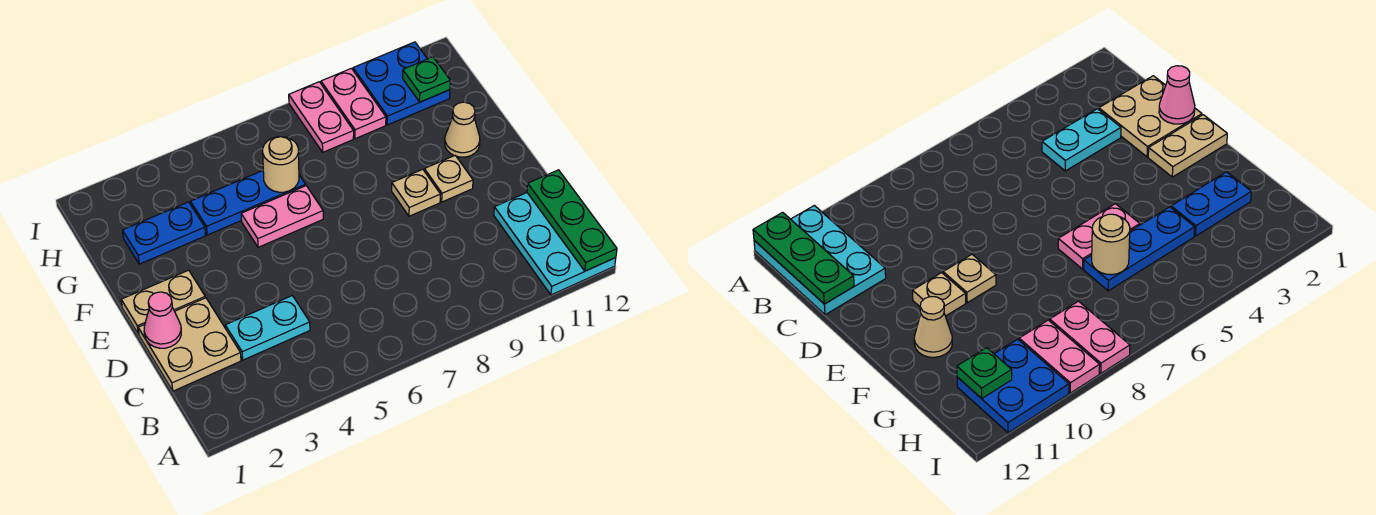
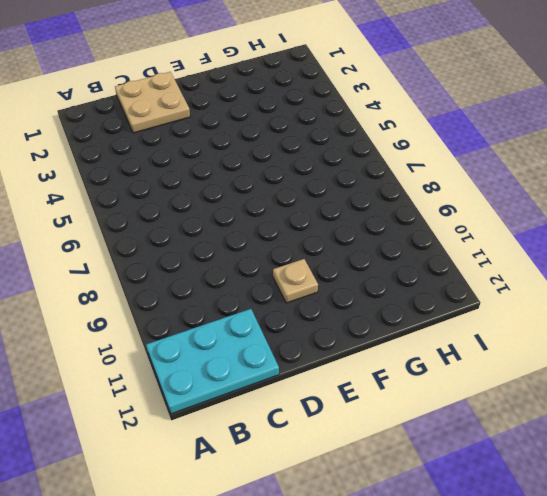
none -> cyan 1x2 plate [225,296,310,360]
none -> tan 1x2 plate [121,270,205,334]
none -> tan 1x1 plate [392,169,440,216]

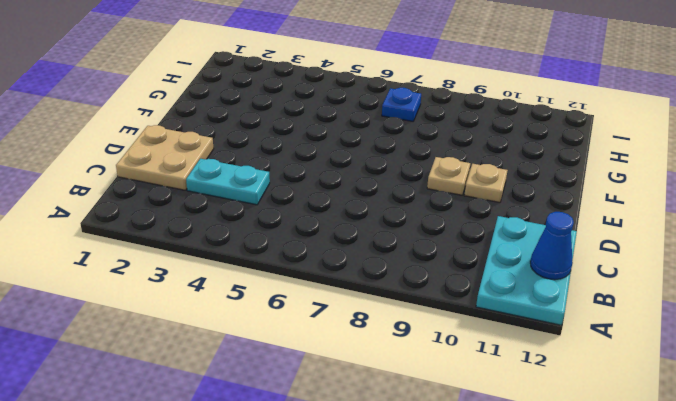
blue 1x1 cone [530,212,574,280] -> green 1x3 plate [527,170,617,271]
blue 1x1 plate [382,88,421,121] -> none
none -> tan 1x2 plate [121,270,205,334]
none -> pink 1x2 plate [241,186,323,247]
none -> tan 1x1 cone [445,102,480,157]

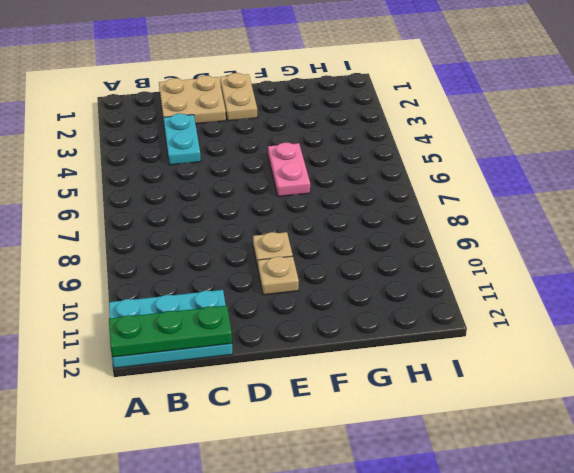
none -> tan 1x1 cone [445,102,480,157]
none -> blue 1x2 plate [123,202,206,264]
none -> blue 1x3 plate [190,171,306,235]

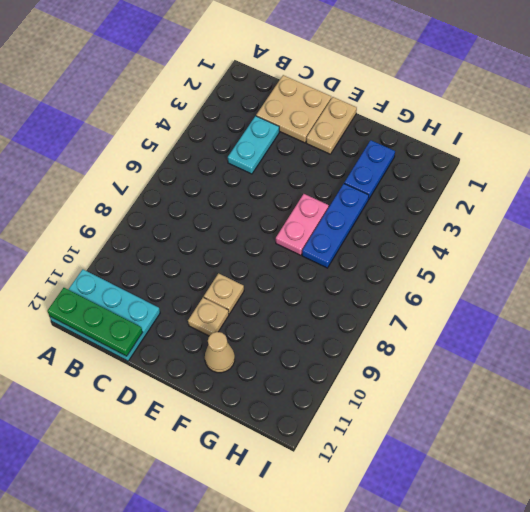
none -> pink 1x2 plate [289,82,354,152]
none -> pink 1x2 plate [321,68,386,139]
none -> blue 2x2 plate [353,42,450,125]

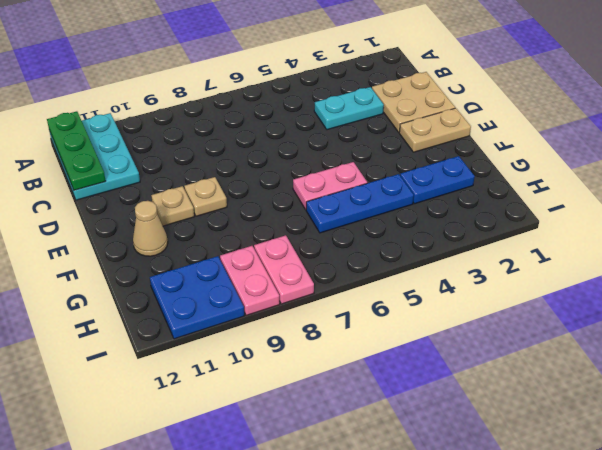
none -> pink 1x1 cone [144,292,181,348]
none -> tan 1x1 round brick [263,137,299,192]
none -> green 1x1 plate [403,57,450,102]

